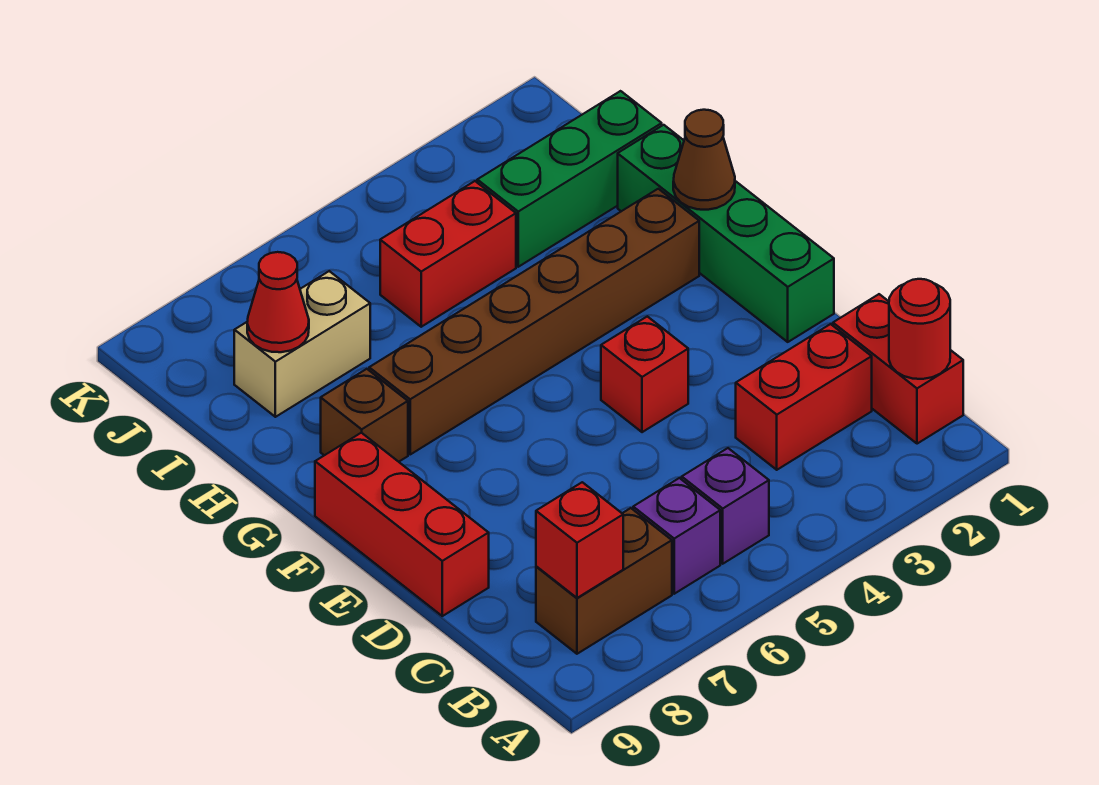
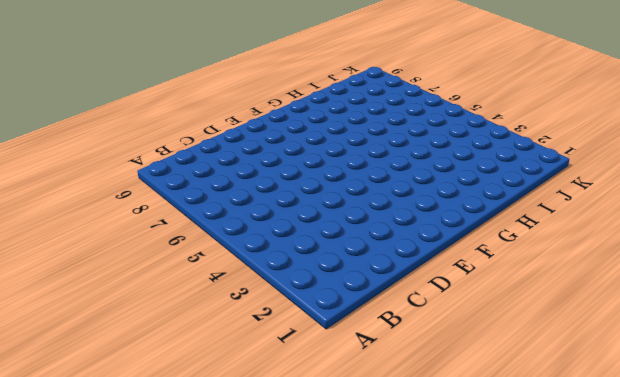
none -> red 1x2 brick [833,294,963,444]
none -> purple 1x1 brick [682,448,769,564]
none -> purple 1x1 brick [633,478,720,594]

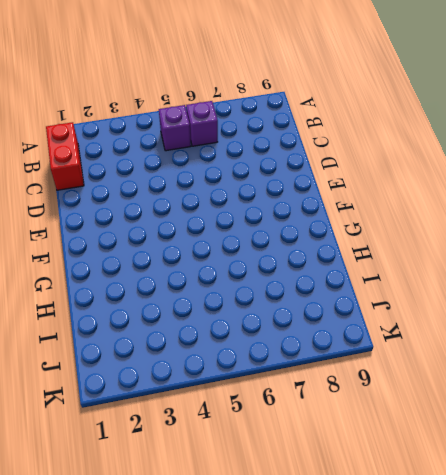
none -> brown 1x2 brick [536,508,672,654]
none -> red 1x2 brick [736,324,872,470]
none -> red 1x3 brick [315,433,489,616]

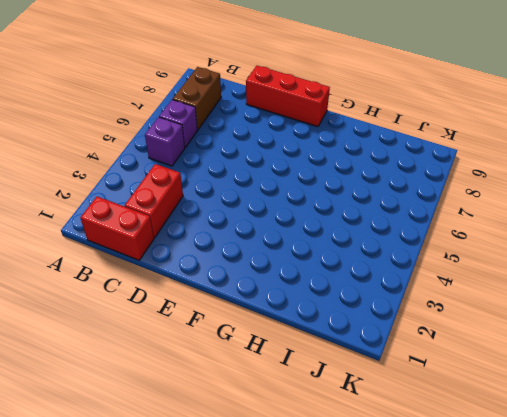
none -> green 1x4 brick [618,125,834,342]
none -> red 1x1 brick [601,316,688,432]
none -> brown 1x6 brick [369,189,699,454]

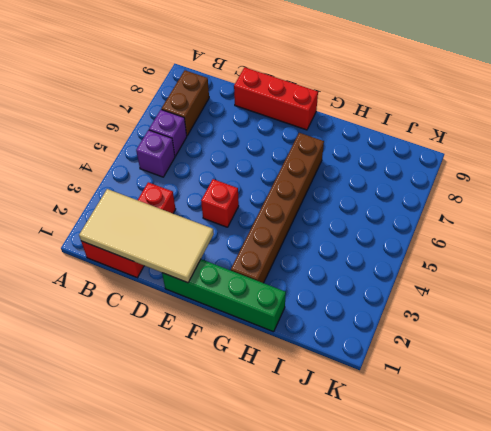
tan 2x4 tile [79,189,214,283] -> red 1x1 round brick [889,279,950,379]
none -> brown 1x1 brick [321,369,408,462]
none -> green 1x3 brick [477,91,662,267]
none -> red 1x2 brick [380,181,516,327]

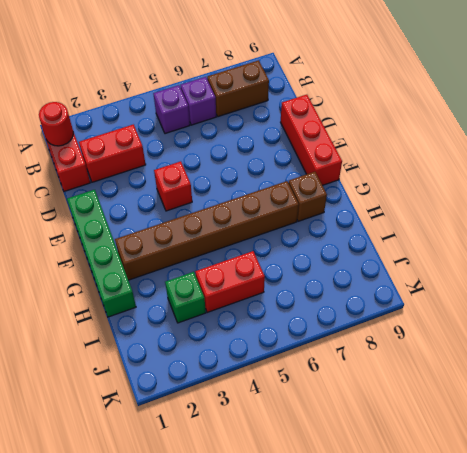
green 1x1 brick [165,272,206,323] -> green 1x3 brick [477,91,662,267]
none -> tan 1x2 brick [234,271,370,417]
none -> red 1x1 brick [536,482,623,598]
none -> brown 1x1 cone [673,110,735,210]

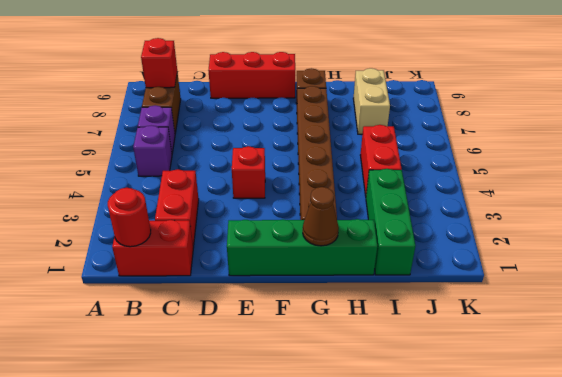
none -> red 1x1 cone [247,252,309,352]

